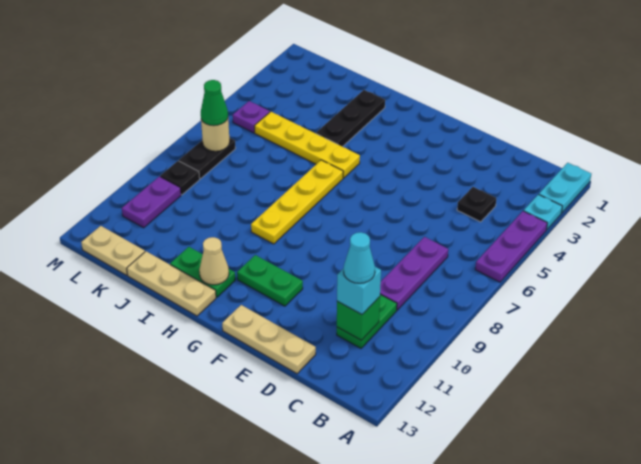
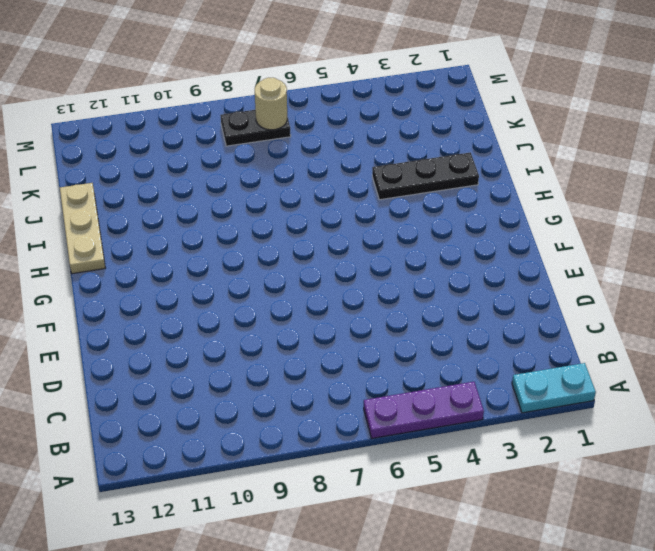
none -> cyan 1x1 plate [524,194,562,230]
none -> black 1x1 plate [457,187,496,222]
none -> purple 1x3 plate [380,237,448,310]

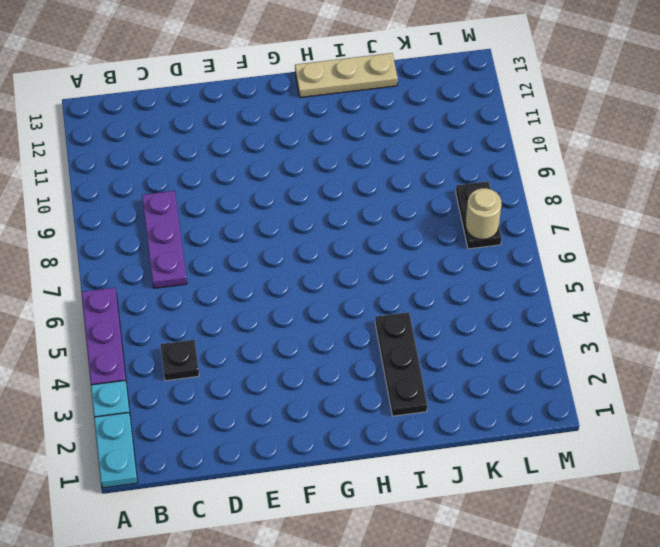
none -> green 1x2 plate [337,294,397,348]
none -> tan 1x3 plate [222,305,316,374]
none -> green 1x2 plate [237,255,303,306]

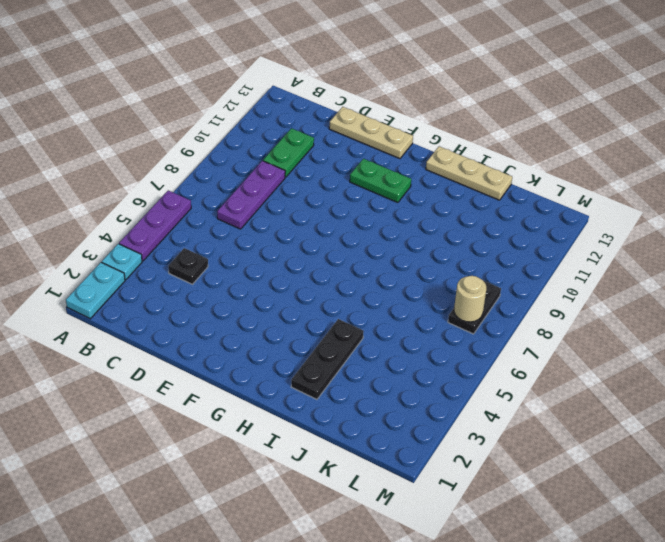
none -> yellow 1x4 plate [255,112,360,178]
none -> yellow 1x4 plate [251,160,343,244]
none -> green 1x2 plate [170,247,235,297]

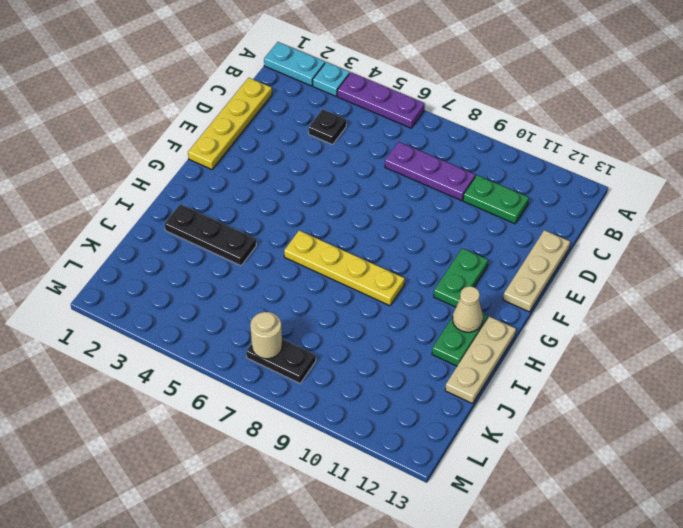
yellow 1x4 plate [188,78,272,169] -> yellow 1x4 plate moved to [255,112,360,178]
none -> tan 1x2 plate [81,226,145,275]
none -> purple 1x1 plate [233,101,270,133]
none -> black 1x1 plate [160,161,200,195]

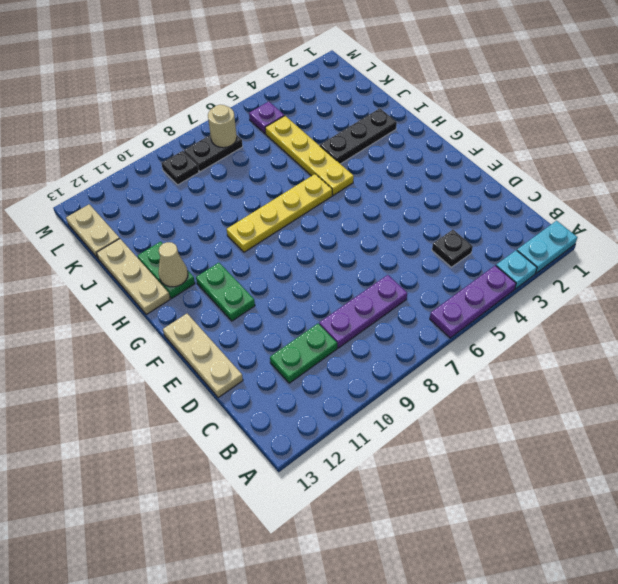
none -> purple 1x2 plate [122,176,181,228]
none -> green 1x1 brick [337,297,380,340]
none -> cyan 1x1 brick [337,267,381,314]

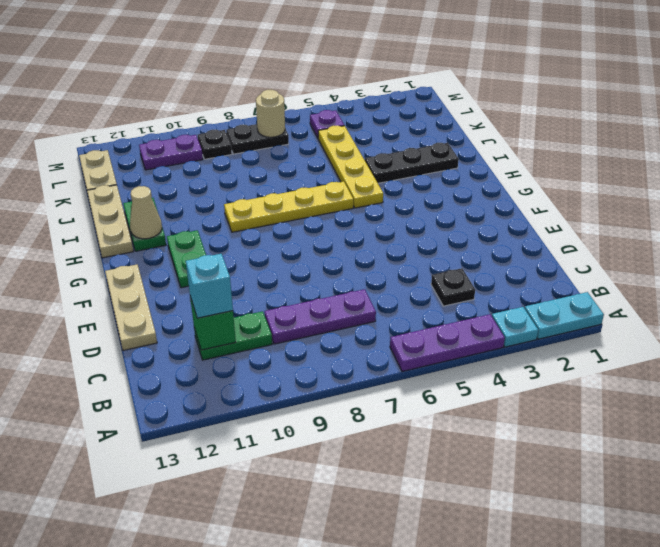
none -> green 1x1 cone [201,80,228,126]
none -> cyan 1x1 cone [344,232,375,283]

